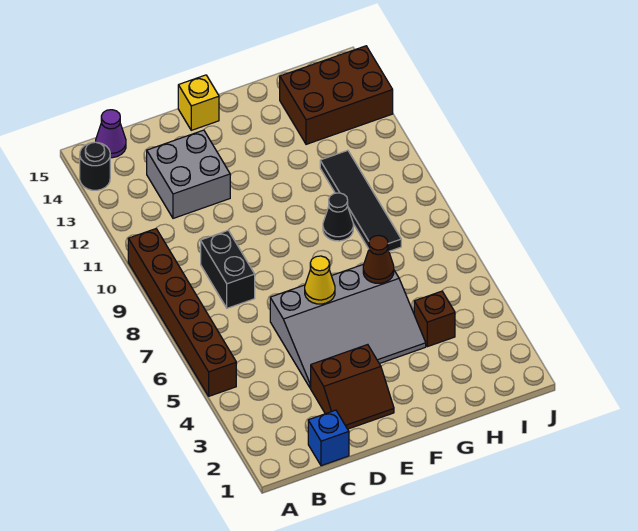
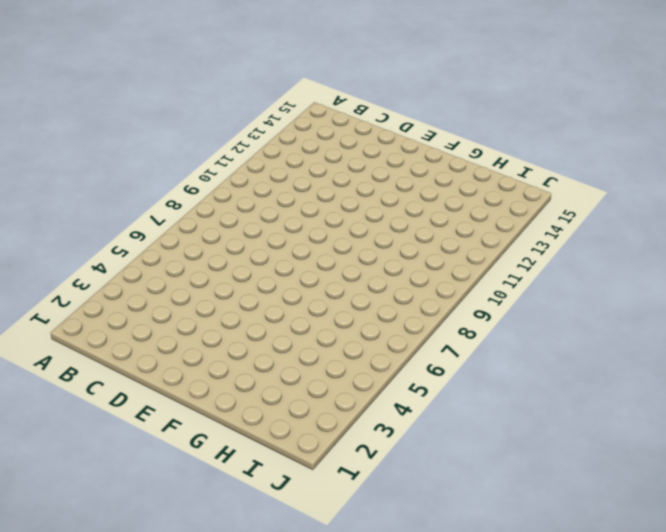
none -> brown 1x6 brick [128,229,236,396]
none -> black 1x1 round brick [80,142,110,190]
none -> purple 1x1 cone [96,110,126,158]

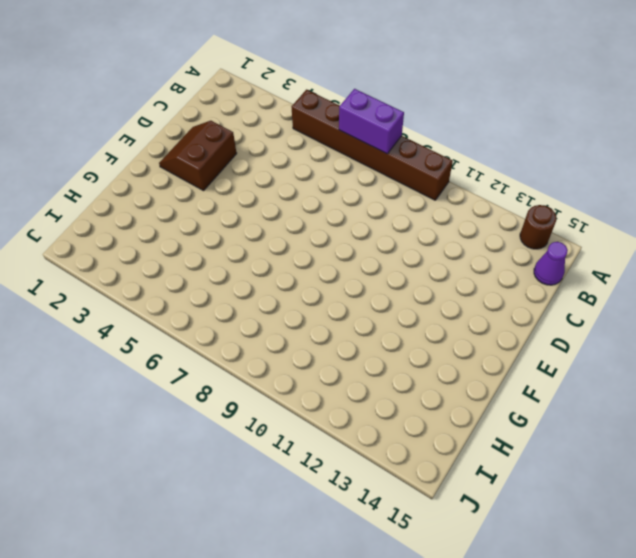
purple 1x2 brick [339,89,404,154] -> none
brown 1x1 round brick [520,205,556,249] -> black 1x1 round brick [80,142,110,190]
none -> blue 1x1 brick [308,410,349,466]
none -> black 1x2 brick [201,230,255,308]
none -> grey 2x2 brick [147,130,230,218]

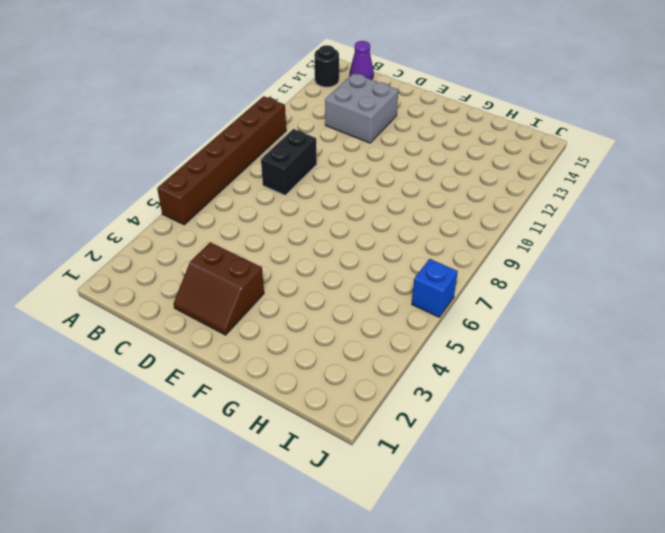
blue 1x1 brick [412,259,458,317] -> blue 1x1 brick moved to [308,410,349,466]
none -> grey 3x4 slope [270,264,426,388]
none -> yellow 1x1 brick [178,75,219,130]
none -> black 1x1 cone [323,193,353,241]

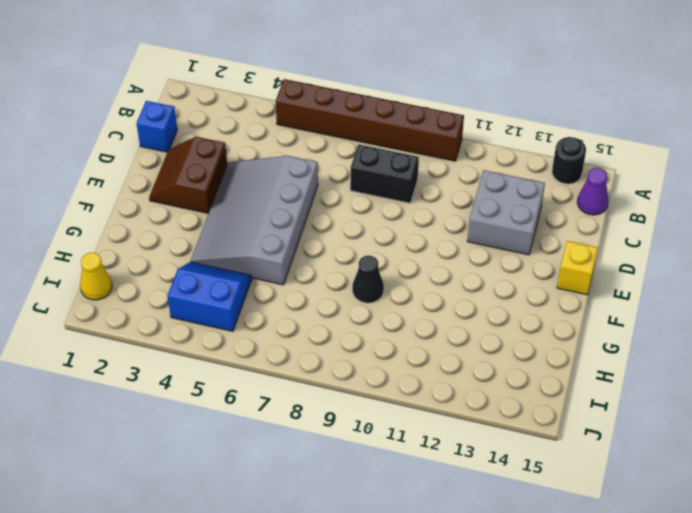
blue 2x2 slope [168,262,252,331] -> brown 1x1 brick [414,291,455,347]
yellow 1x1 cone [80,253,112,300] -> yellow 1x1 cone moved to [305,256,335,304]
none -> black 1x4 tile [320,150,401,251]
none -> brown 2x3 brick [280,46,393,144]
none -> brown 1x1 cone [363,235,394,283]

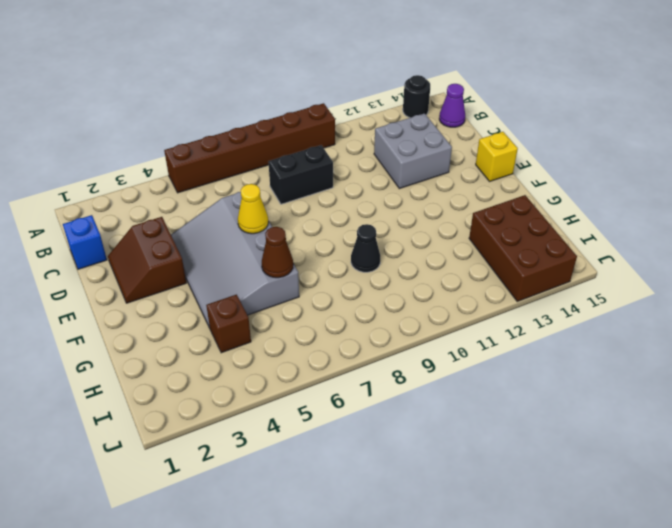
none -> black 1x4 tile [320,150,401,251]

